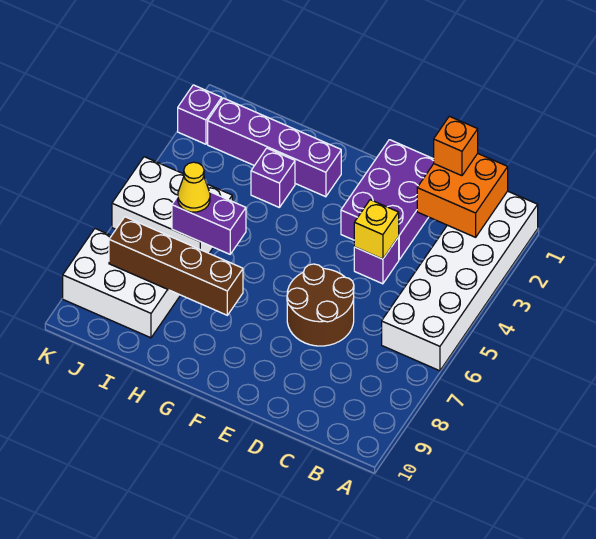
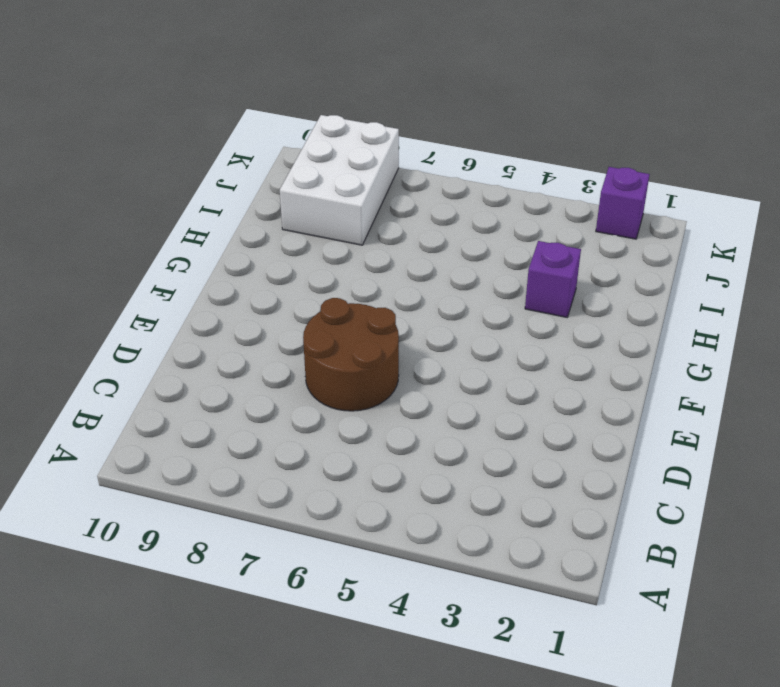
none -> white 2x6 brick [382,191,538,371]
none -> purple 2x3 brick [341,140,434,260]
none -> purple 1x1 brick [354,237,399,284]

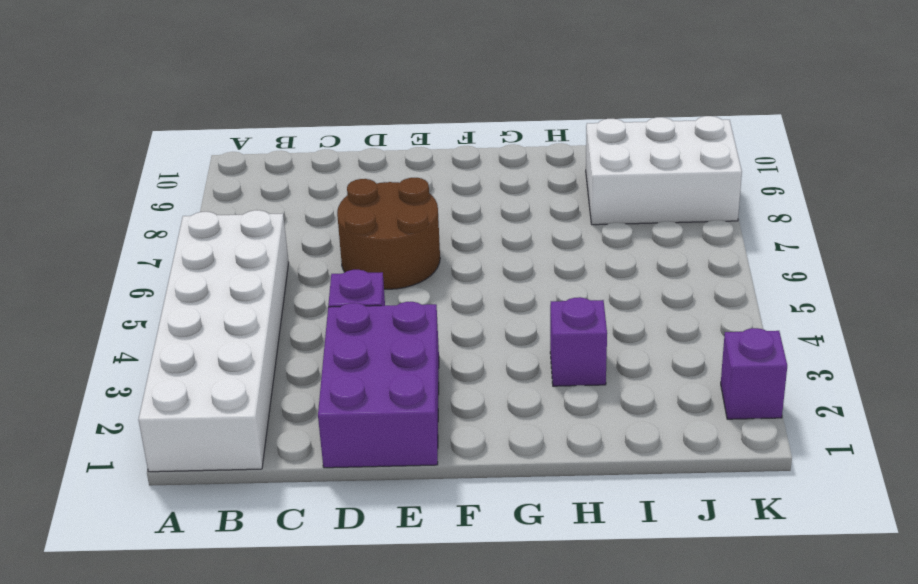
none -> purple 1x4 brick [208,98,341,197]
none -> white 2x3 brick [112,157,232,253]
none -> orange 2x2 brick [417,153,508,237]

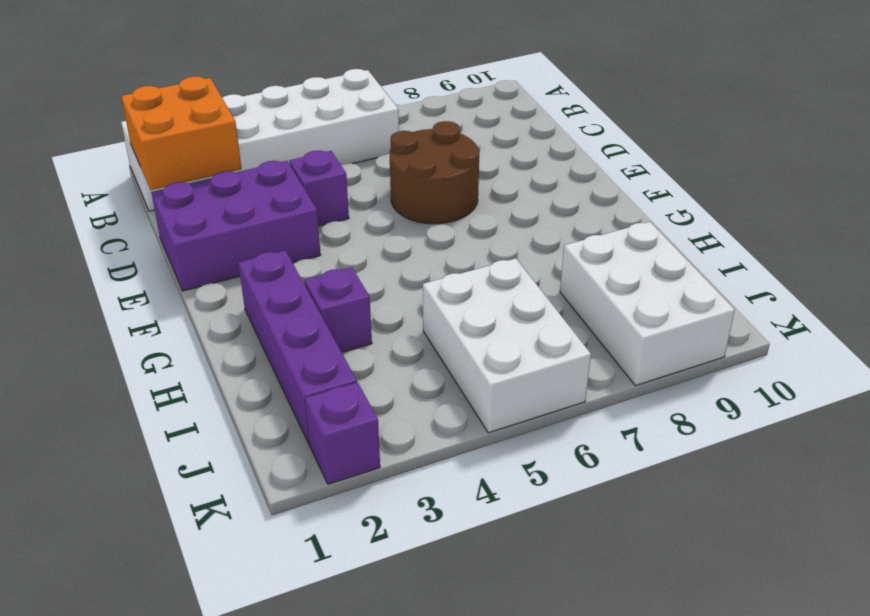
none -> yellow 1x1 brick [354,200,399,259]
none -> brown 1x4 brick [109,217,243,315]
none -> purple 1x2 brick [172,192,246,254]

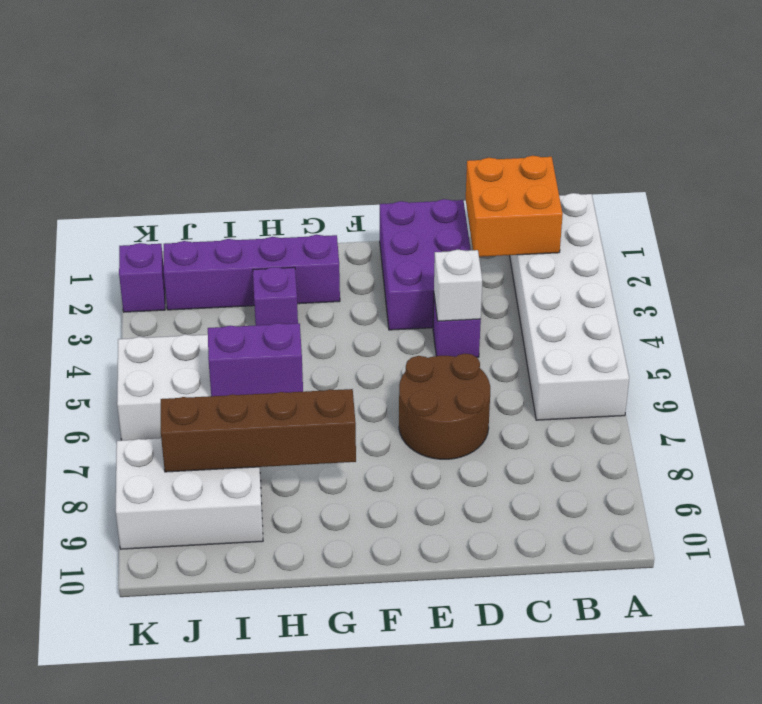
white 1x1 brick [434,250,482,321] -> yellow 1x1 brick [354,200,399,259]
none -> orange 1x1 brick [434,116,478,176]
none -> yellow 1x1 cone [178,162,210,212]

